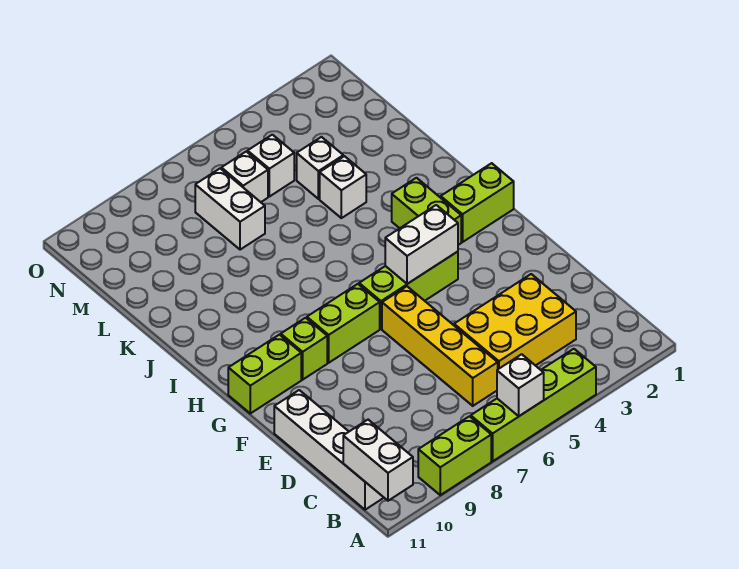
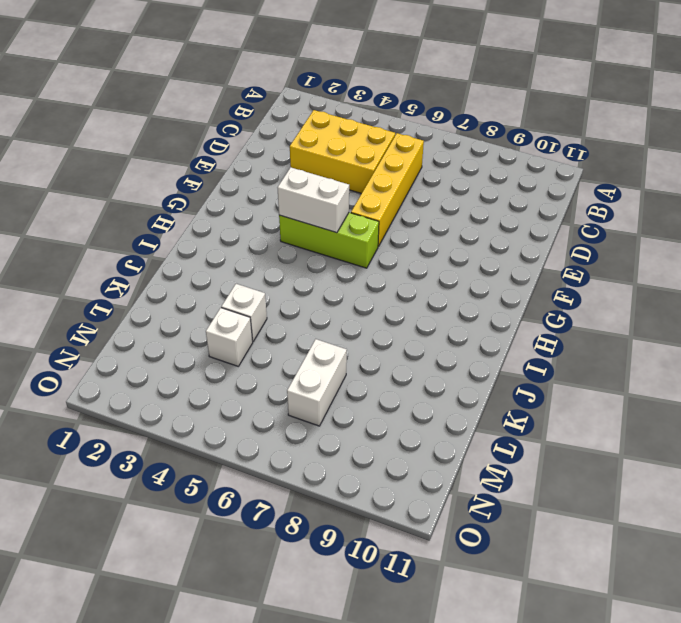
none -> lime 1x4 brick [471,349,596,461]
none -> lime 1x2 brick [418,416,491,495]
none -> white 1x4 brick [274,390,384,510]

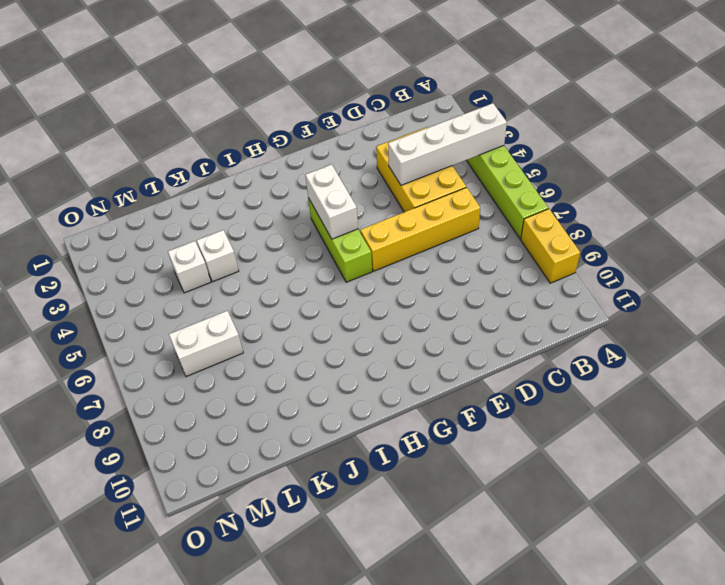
white 1x4 brick [388,103,507,185] -> white 1x4 brick moved to [274,390,384,510]
yellow 1x2 brick [521,209,580,283] -> lime 1x2 brick [418,416,491,495]
none -> lime 1x2 brick [307,284,380,363]
none -> lime 1x1 brick [281,318,327,380]
none -> lime 1x2 brick [228,335,301,413]

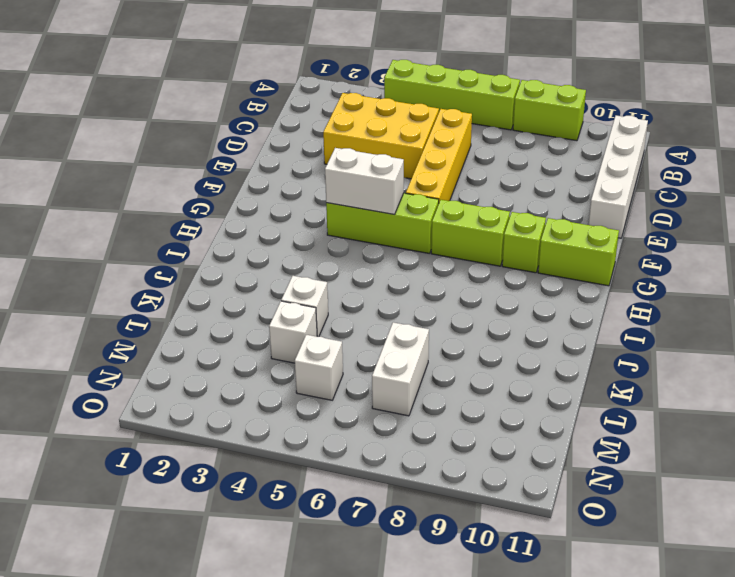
none -> lime 1x2 brick [441,163,514,242]
none -> lime 1x2 brick [392,178,461,245]
none -> white 1x1 brick [221,152,268,202]

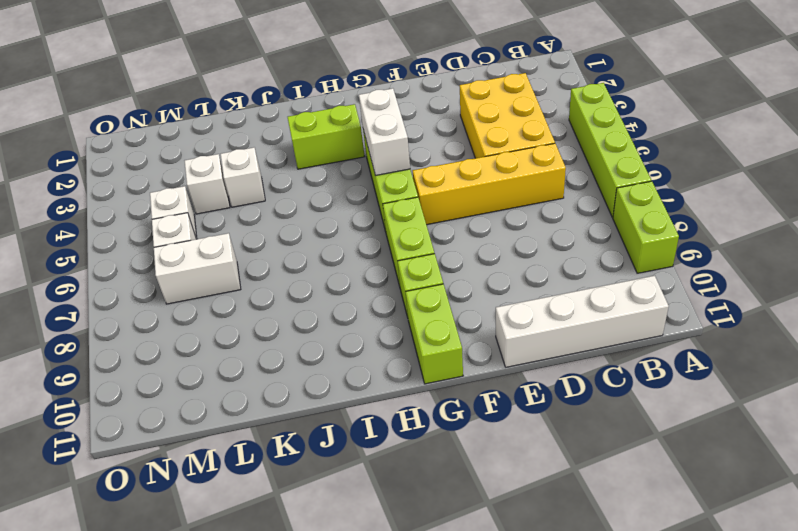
none -> lime 1x2 brick [441,163,514,242]
none -> white 1x1 brick [497,354,544,416]
none -> white 1x2 brick [343,420,413,501]

